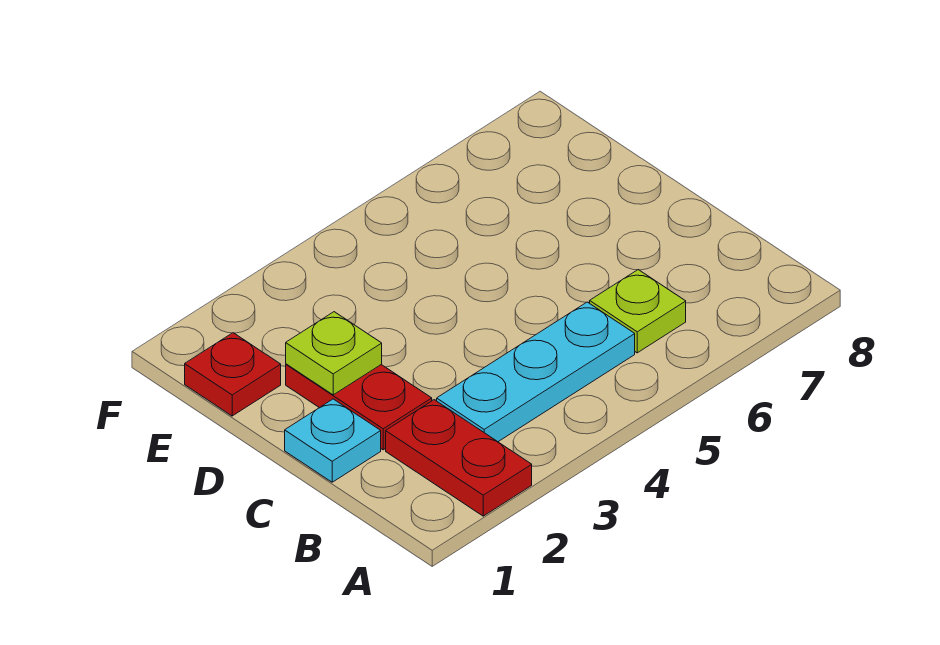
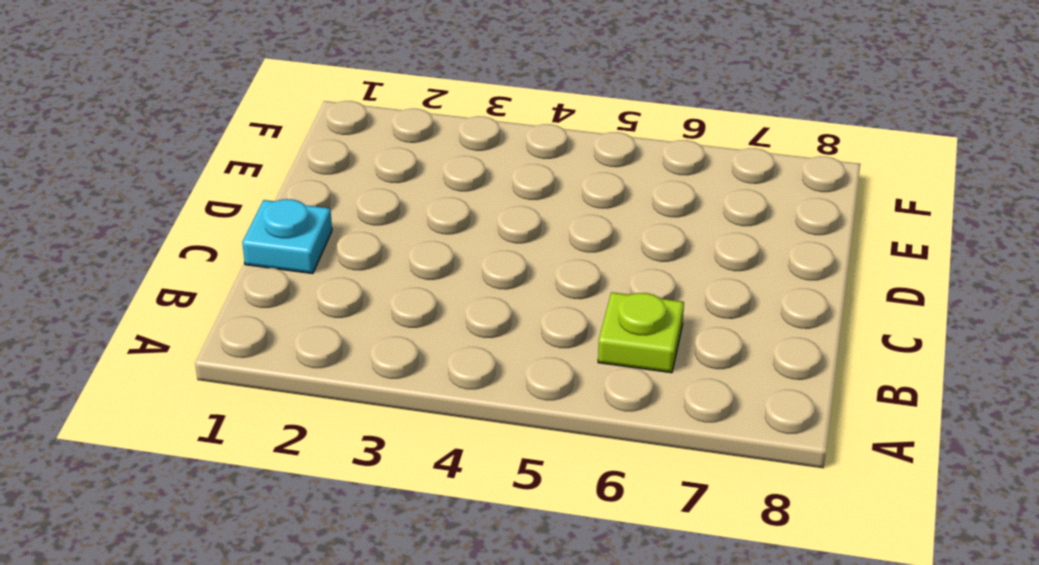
none -> red 1x2 plate [386,400,532,516]
none -> cyan 1x3 plate [437,302,635,442]

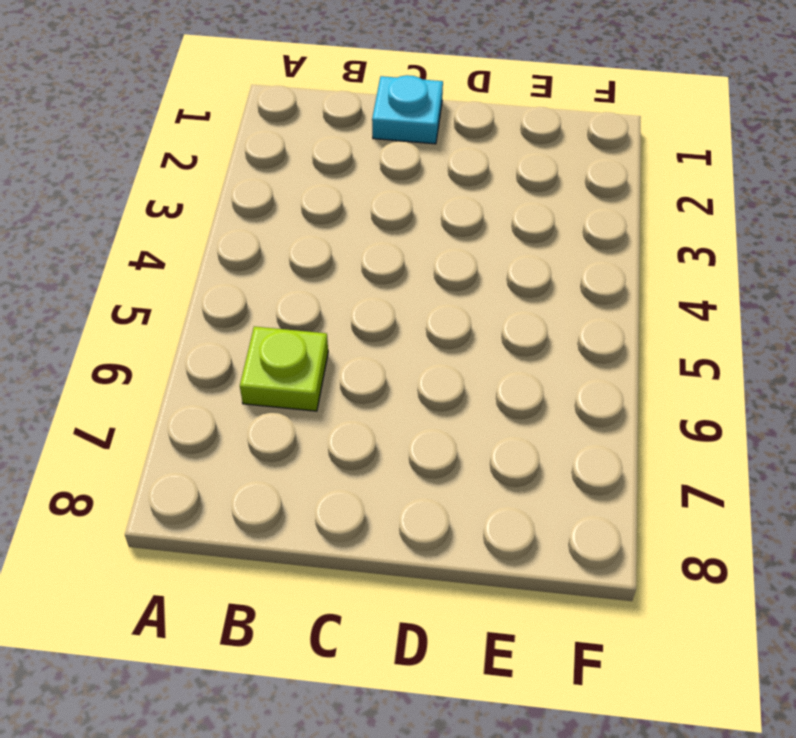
none -> red 1x2 plate [386,400,532,516]
none -> cyan 1x3 plate [437,302,635,442]

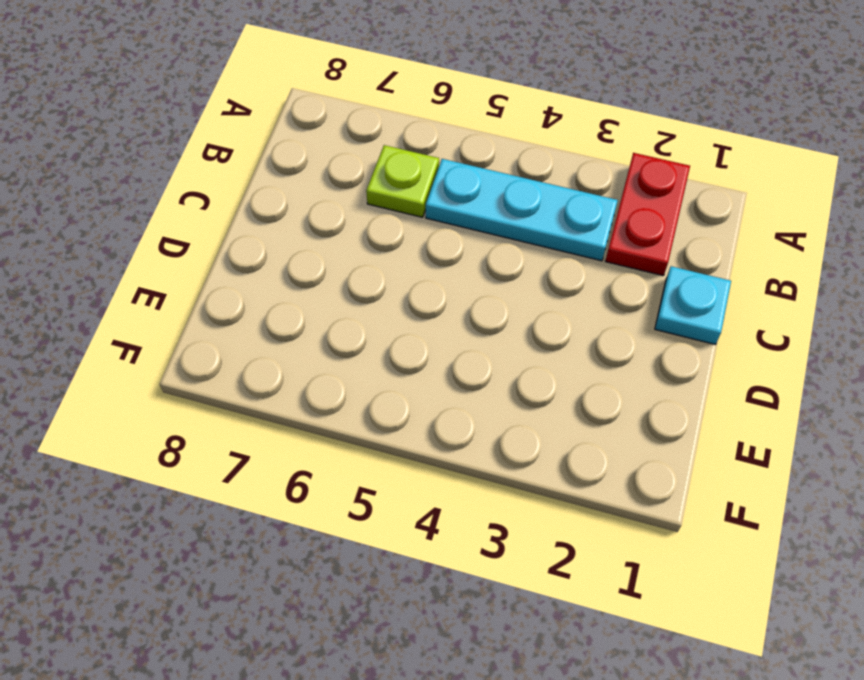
none -> red 1x2 plate [286,364,432,450]
none -> red 1x1 plate [185,333,281,416]

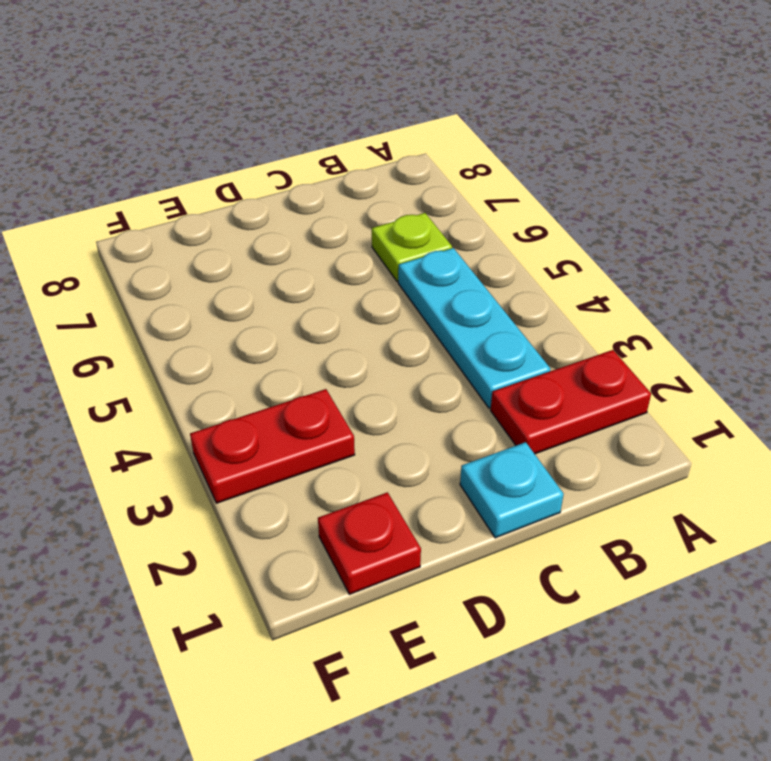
red 1x2 plate [190,389,355,503] -> red 1x2 plate moved to [286,364,432,450]
none -> lime 1x1 plate [286,312,382,395]

